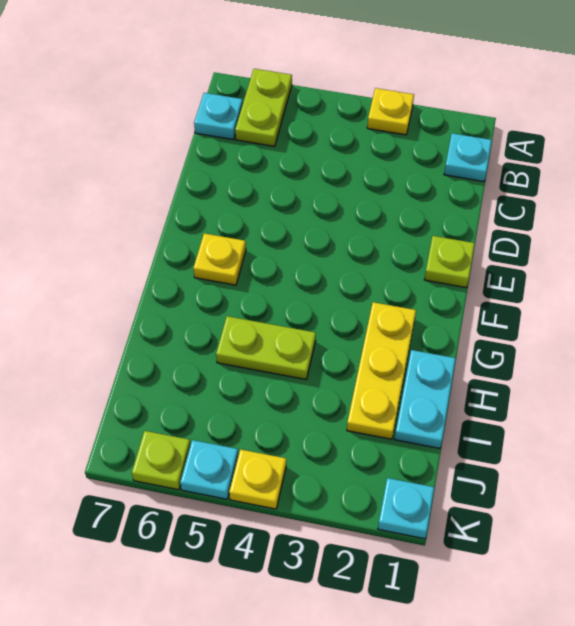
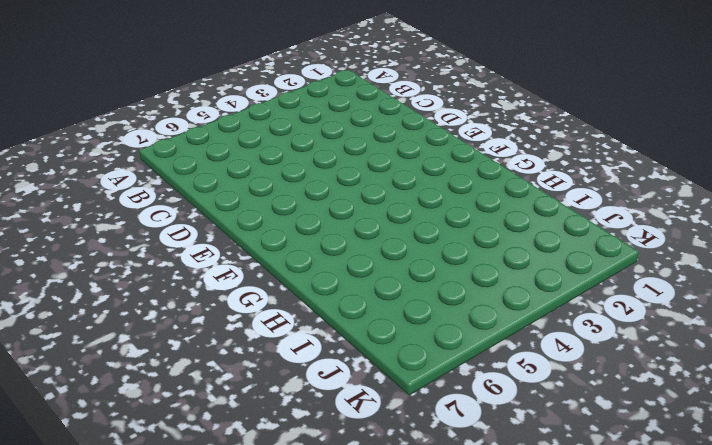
none -> yellow 1x1 plate [367,88,414,135]
none -> lime 1x2 plate [235,69,292,147]
none -> cyan 1x1 plate [444,133,492,182]

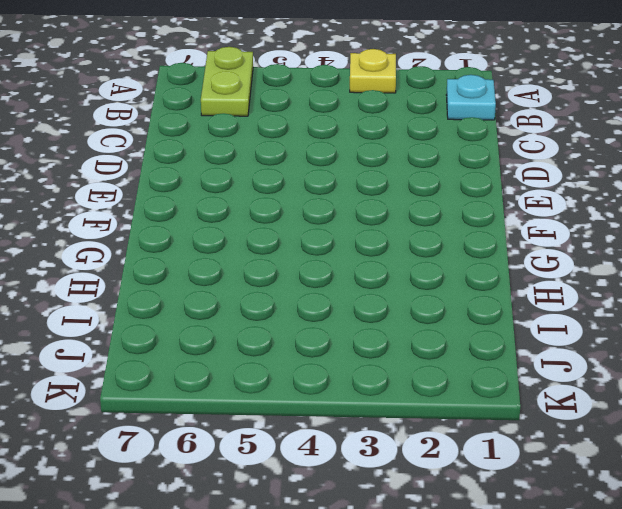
none -> cyan 1x1 plate [194,93,243,140]
none -> lime 1x1 plate [424,236,475,288]
none -> yellow 1x1 plate [193,233,246,285]

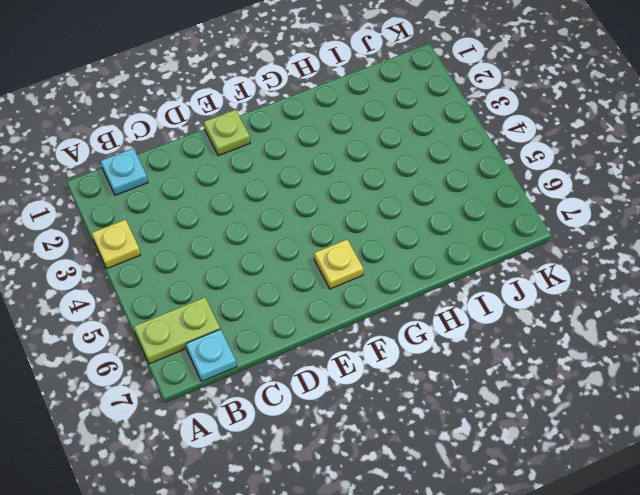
none -> yellow 1x3 plate [347,302,416,439]
none -> cyan 1x2 plate [394,350,456,448]
none -> lime 1x2 plate [216,316,316,379]

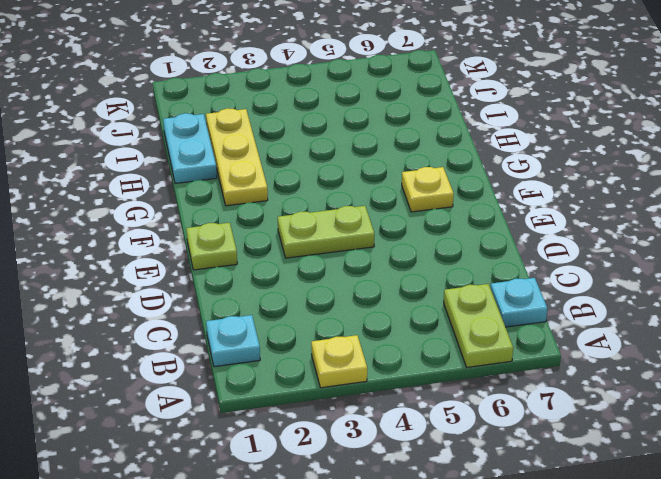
lime 1x2 plate [278,206,374,258] -> lime 1x2 plate moved to [216,316,316,379]
none -> cyan 1x1 plate [378,478,434,539]
none -> yellow 1x1 plate [229,449,286,509]
none -> cyan 1x1 plate [180,440,238,499]

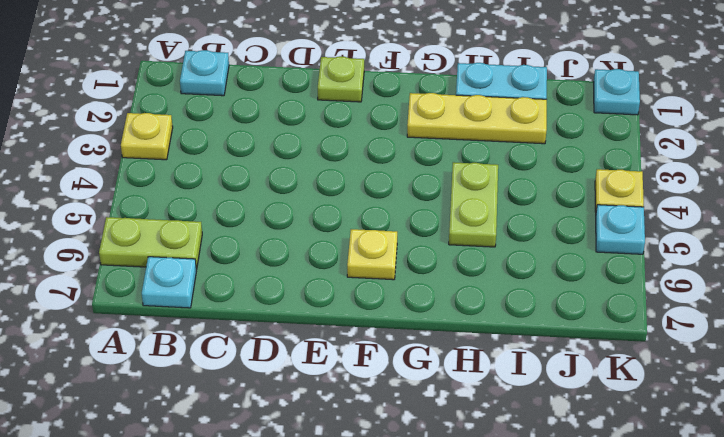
none -> lime 1x1 plate [132,431,191,490]

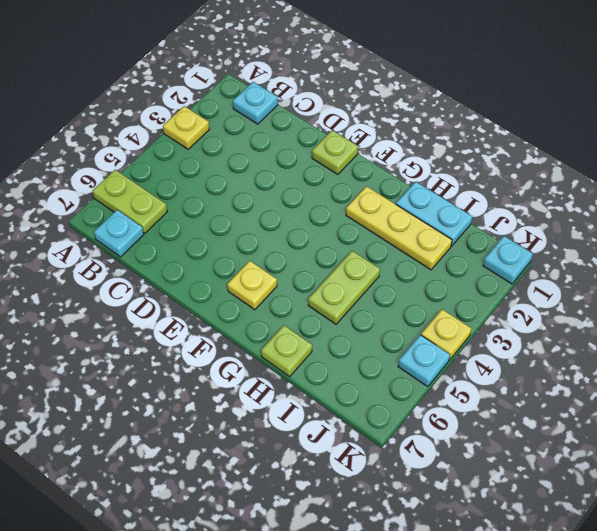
lime 1x1 plate [261,325,312,376] -> lime 1x1 plate moved to [132,431,191,490]

